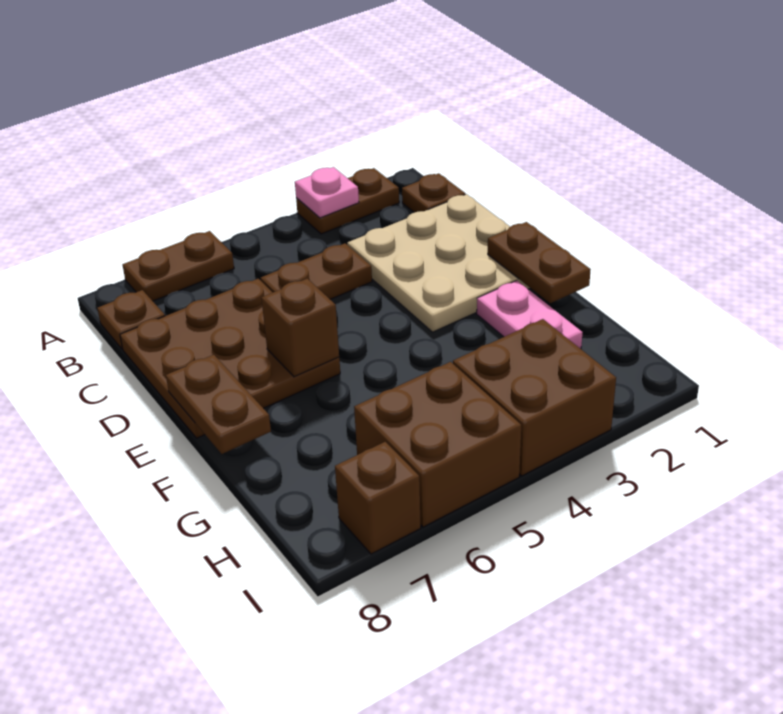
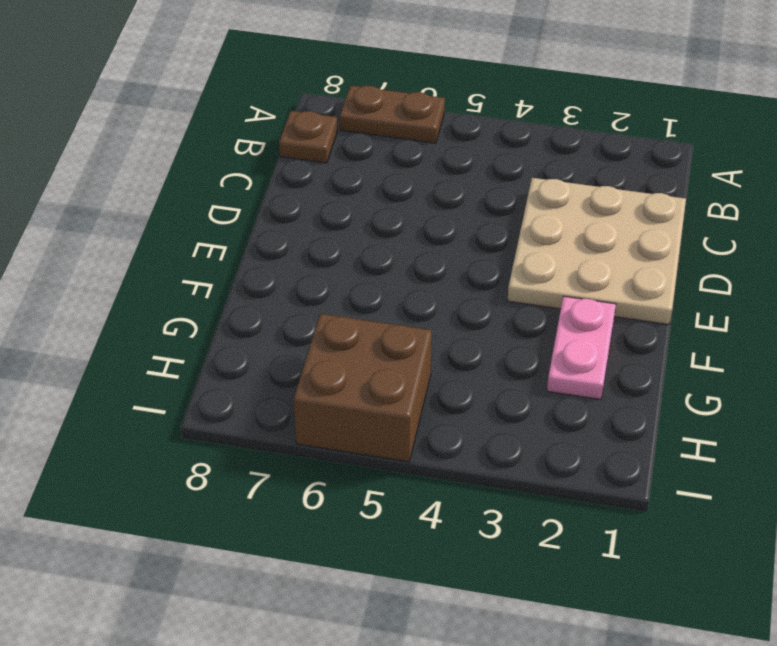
none -> brown 1x2 plate [296,168,399,234]
none -> brown 1x1 plate [402,173,465,212]
none -> brown 1x2 plate [261,243,372,299]

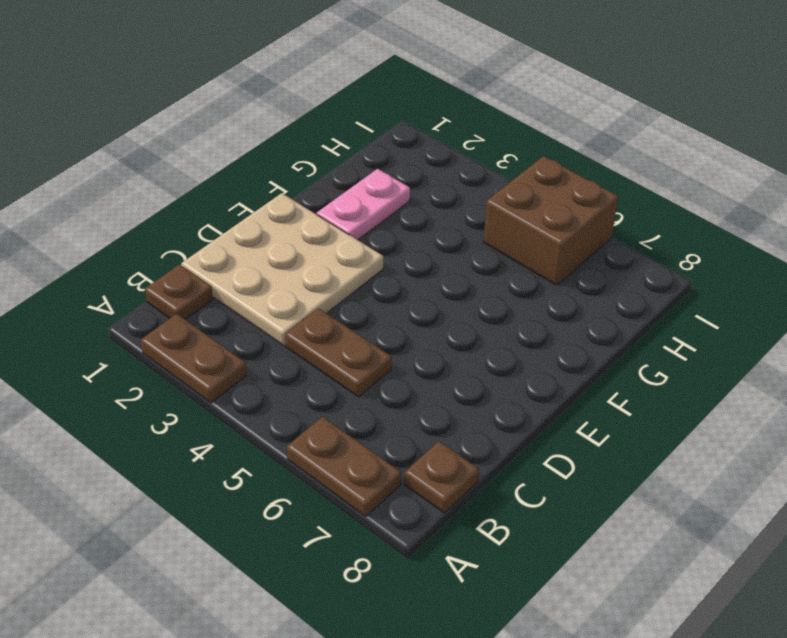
none -> brown 3x3 plate [120,279,340,438]
none -> brown 2x2 brick [453,319,616,476]
none -> brown 1x1 brick [335,442,421,554]

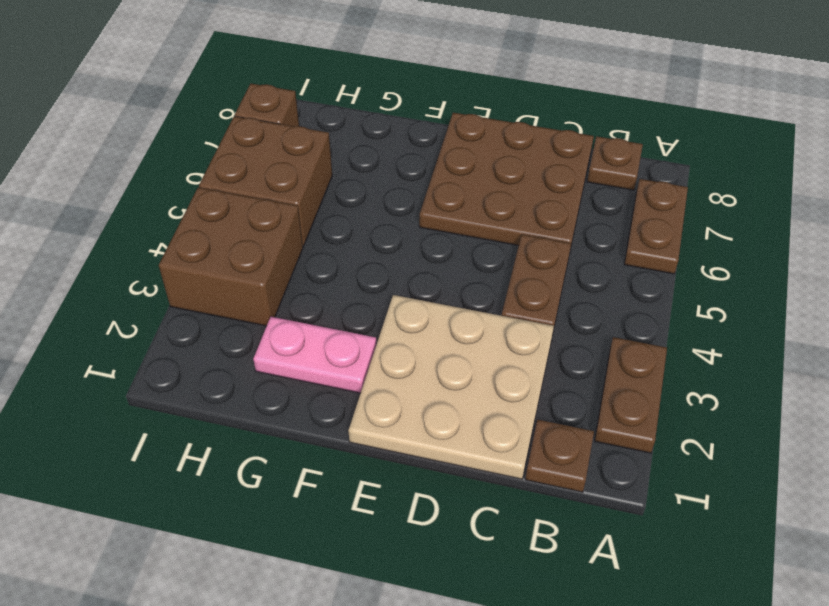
none -> pink 1x1 plate [295,167,359,218]
none -> brown 1x2 plate [488,222,591,303]
none -> brown 1x1 brick [261,278,339,377]

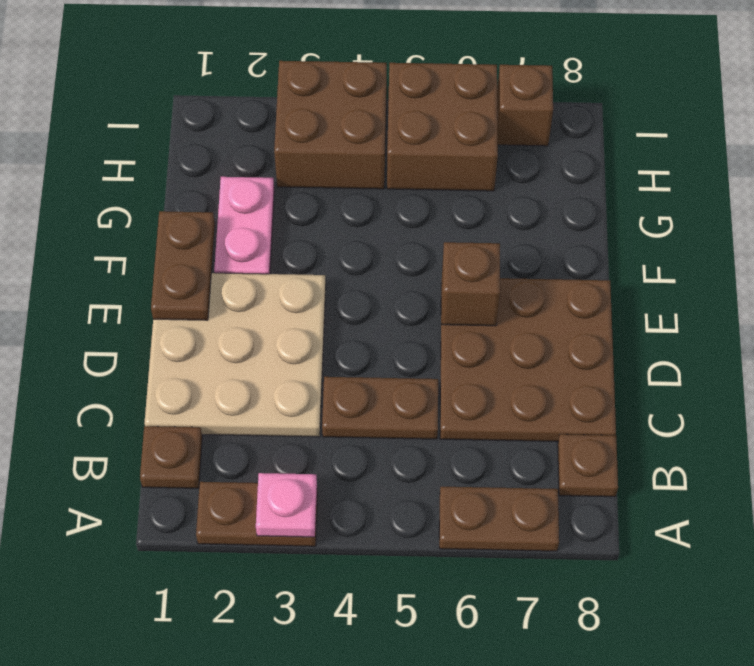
none -> brown 1x2 plate [166,355,271,454]

